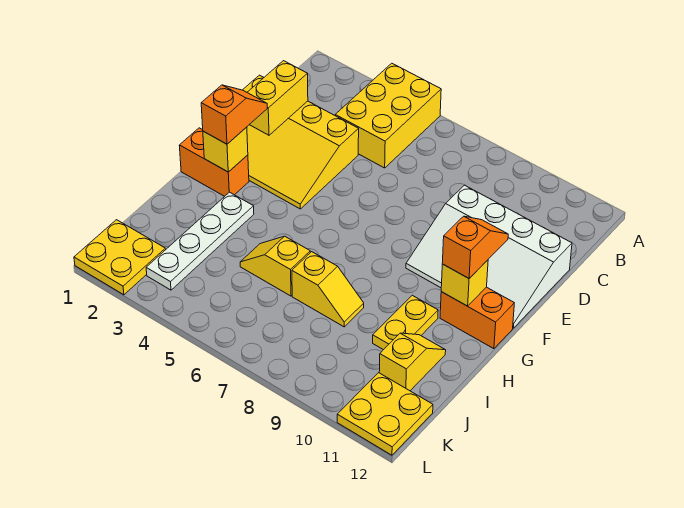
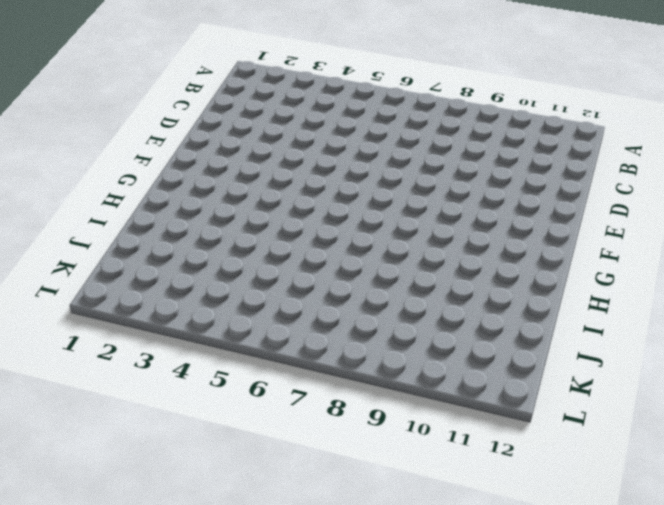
none -> yellow 2x3 brick [335,63,441,168]
none -> yellow 3x4 slope [243,75,359,209]
none -> white 3x4 slope [406,185,572,328]

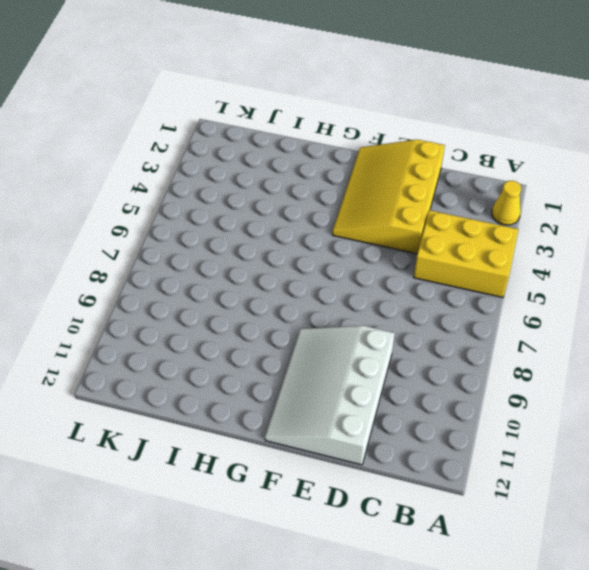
yellow 1x1 cone [492,181,521,225] -> none
none -> orange 1x2 brick [179,128,249,196]
none -> orange 1x2 brick [440,287,514,349]
none -> white 1x4 plate [146,192,254,290]

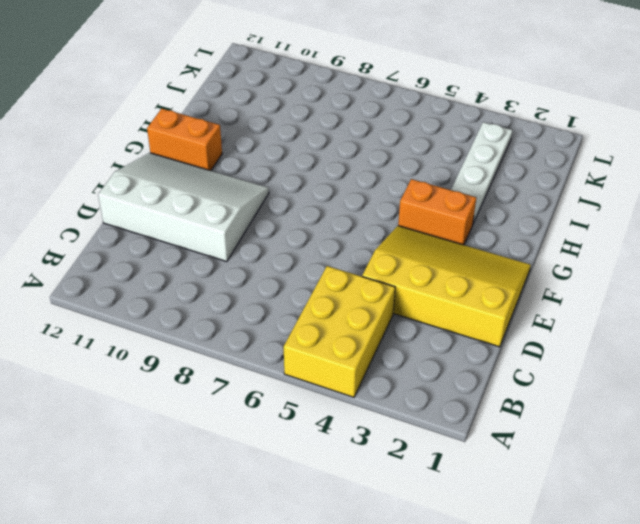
orange 1x2 brick [398,179,476,245] -> orange 1x2 brick moved to [179,128,249,196]
none -> yellow 1x2 plate [373,295,438,350]
none -> yellow 1x2 slope [240,236,310,296]
none -> yellow 1x2 slope [292,252,364,327]

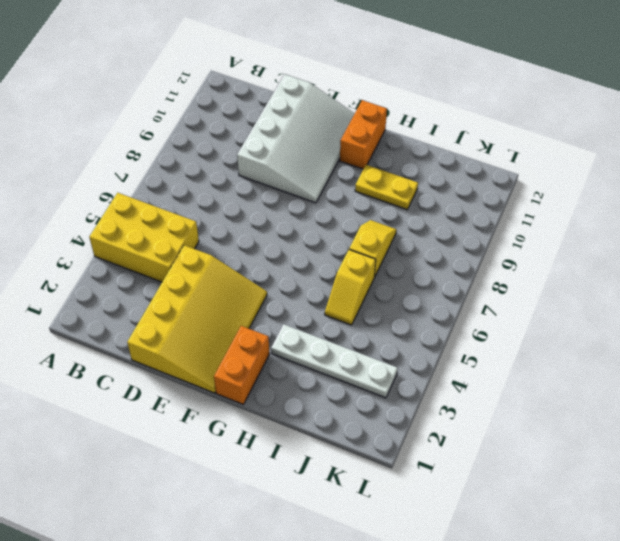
none -> yellow 1x2 slope [379,333,446,391]
none -> yellow 2x2 plate [74,220,166,295]
none -> yellow 2x2 plate [337,373,433,455]

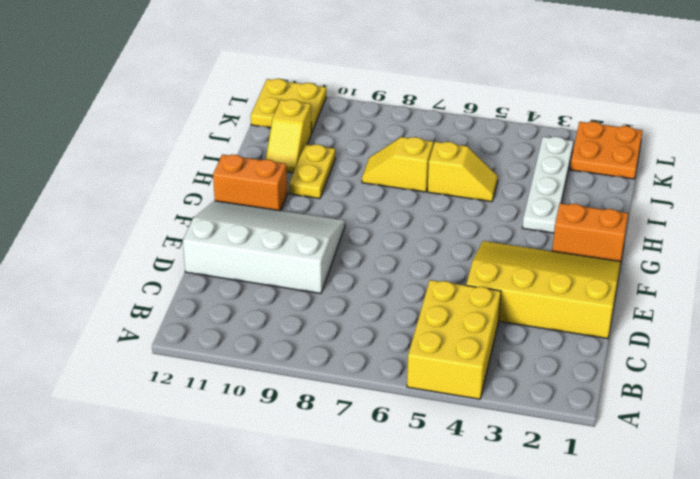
orange 2x2 plate [570,122,642,179] -> yellow 2x2 plate [74,220,166,295]
none -> yellow 1x2 brick [247,61,308,135]
none -> yellow 1x1 brick [203,127,248,172]
none -> yellow 1x1 brick [441,260,488,306]

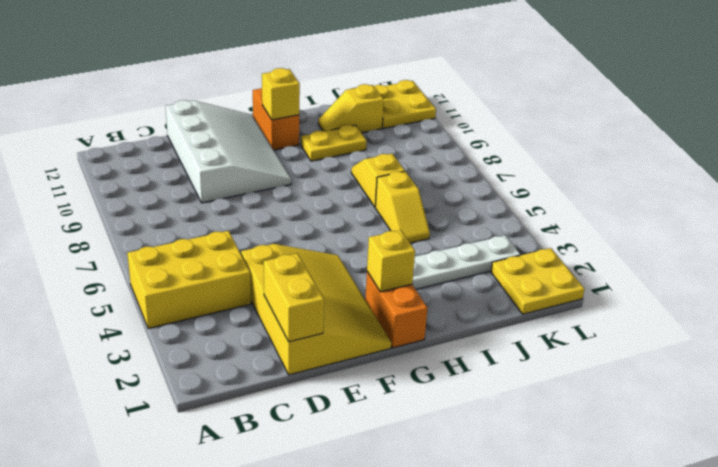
yellow 1x2 brick [264,253,324,342] -> yellow 1x2 brick turned to [247,61,308,135]
none -> orange 1x2 slope [201,85,267,144]
none -> orange 1x2 slope [442,216,508,278]

